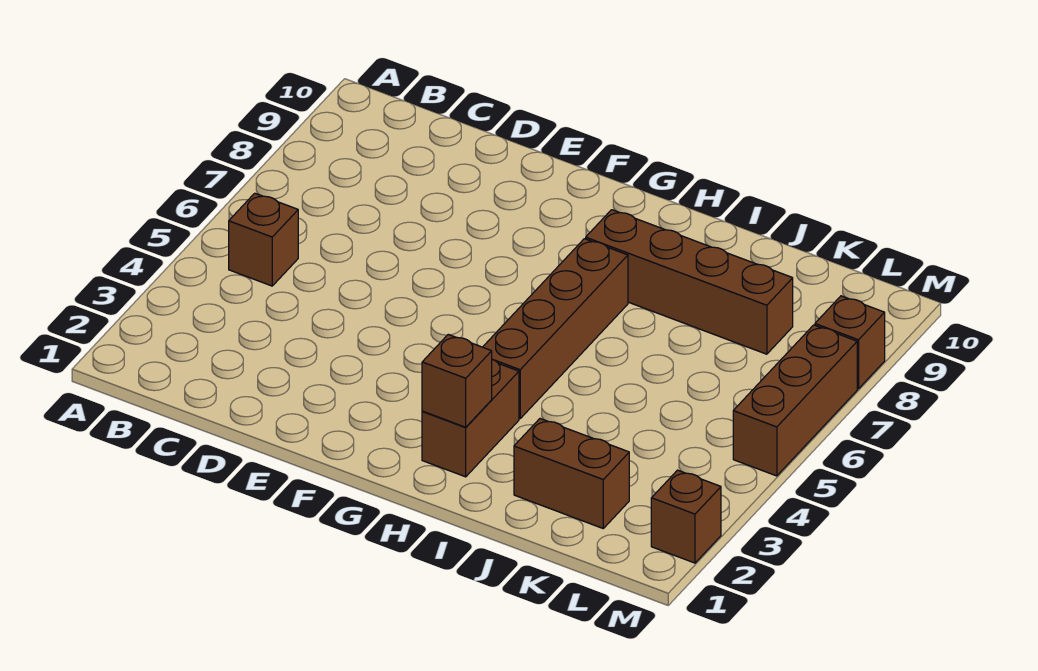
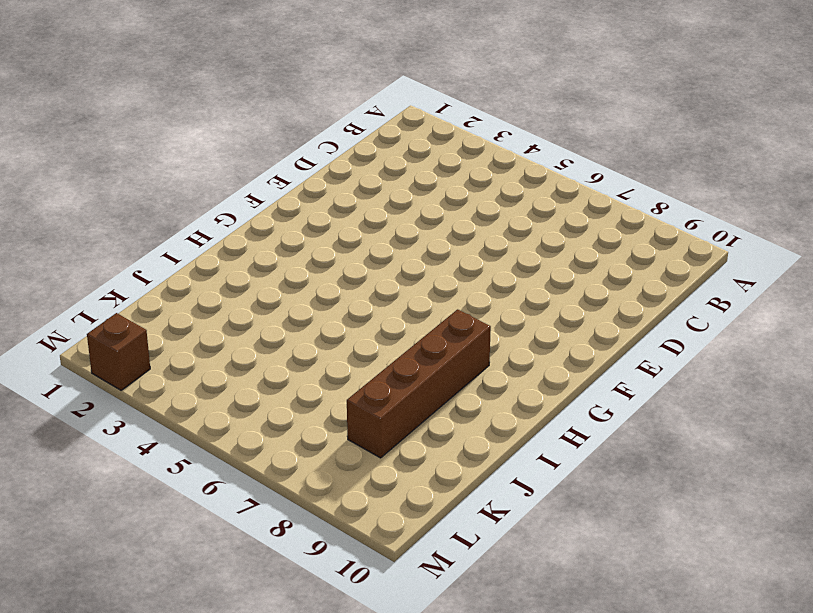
none -> brown 1x1 brick [229,193,298,286]
none -> brown 1x2 brick [422,359,519,477]

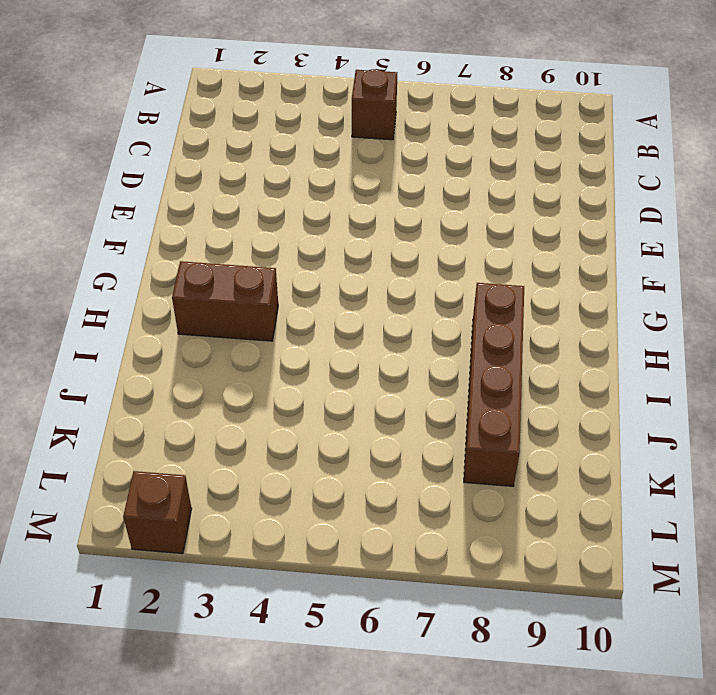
none -> brown 1x4 brick [483,239,628,419]
none -> brown 1x2 brick [514,419,629,528]

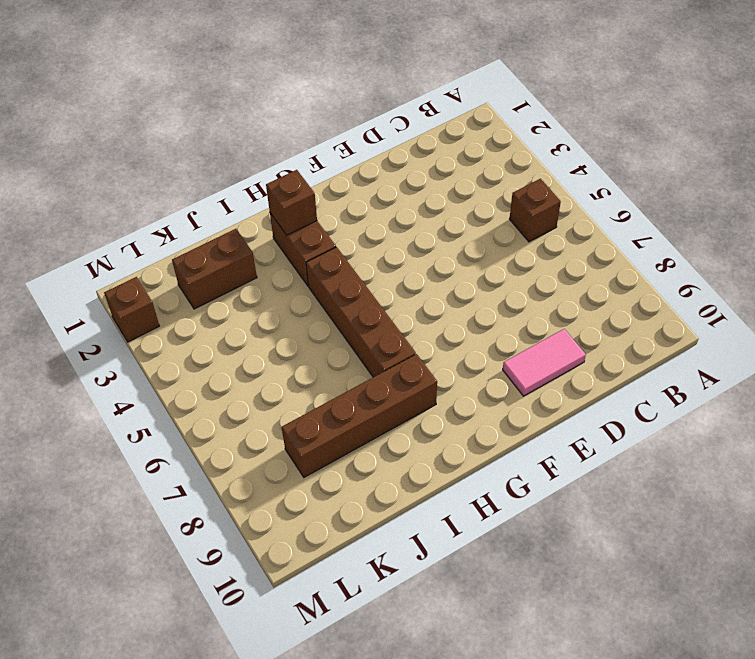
pink 1x2 tile [503,329,586,396] -> none
none -> brown 1x3 brick [733,325,857,476]
none -> brown 1x1 brick [815,296,885,389]

